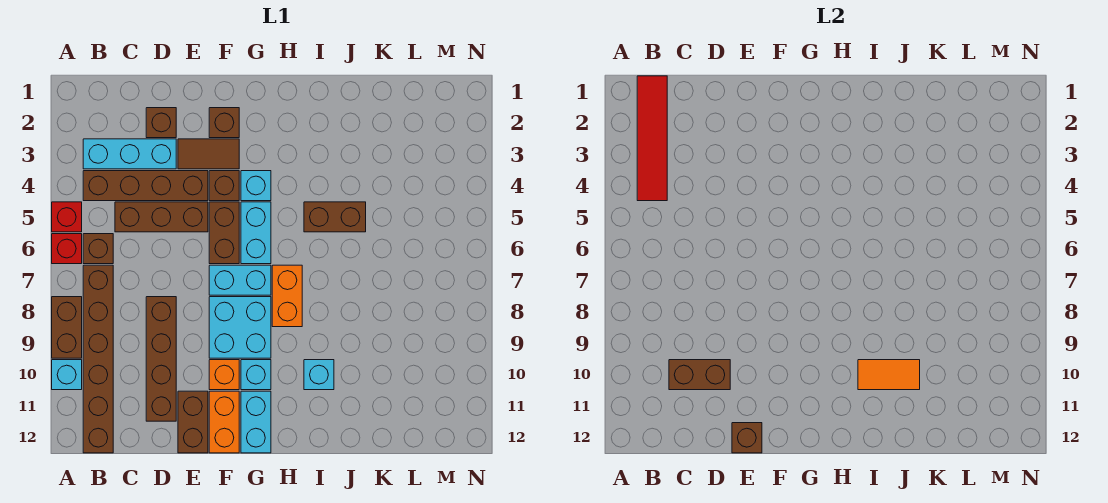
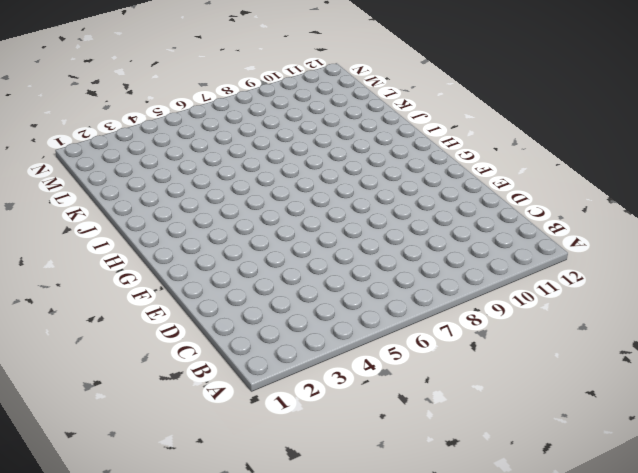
none -> red 1x1 brick [52,202,82,232]
none -> red 1x1 brick [52,234,82,264]
none -> brown 1x2 brick [52,297,82,358]
none -> cyan 1x1 brick [52,360,82,390]

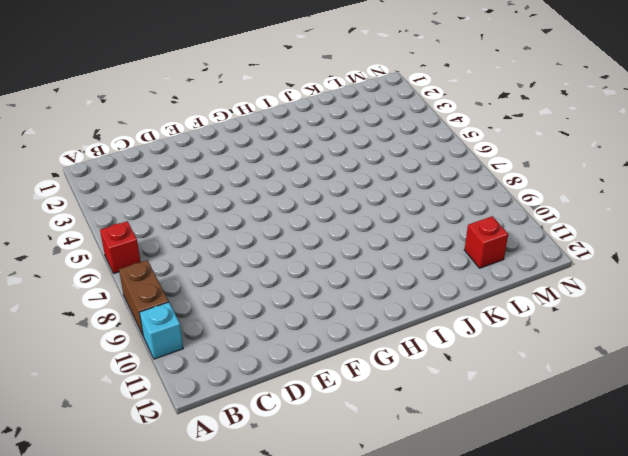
red 1x1 brick [464,216,508,268] -> red 1x1 brick moved to [52,202,82,232]
none -> cyan 1x3 brick [83,139,176,169]
none -> brown 1x4 brick [83,171,208,201]
none -> brown 1x1 brick [83,234,113,264]
none -> brown 1x6 brick [83,265,113,453]

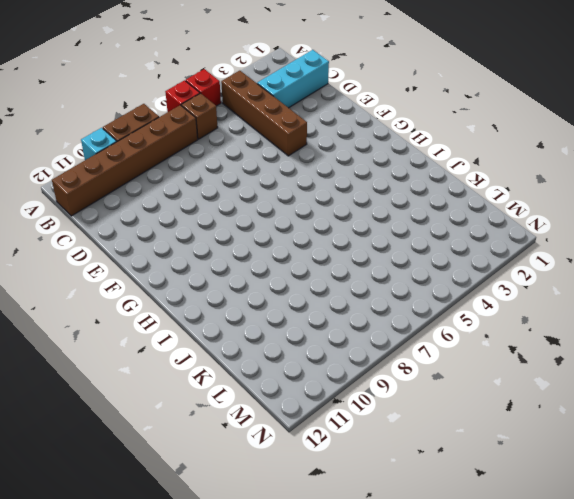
cyan 1x3 brick [257,50,329,108] -> cyan 1x3 brick turned to [83,139,176,169]
none -> brown 1x3 brick [115,202,208,232]
none -> brown 1x1 brick [146,108,176,138]
none -> brown 1x4 brick [146,297,176,421]
none -> brown 1x2 tile [178,139,239,169]

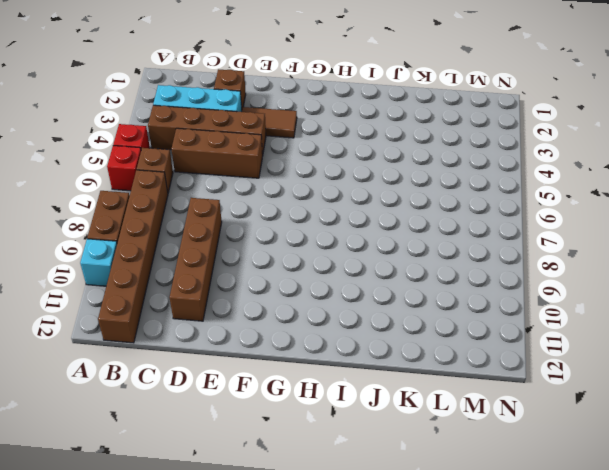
none -> brown 1x2 brick [178,391,208,453]
none -> brown 1x1 brick [209,108,239,138]
none -> brown 1x1 brick [209,171,239,201]
none -> brown 1x2 brick [209,202,239,264]

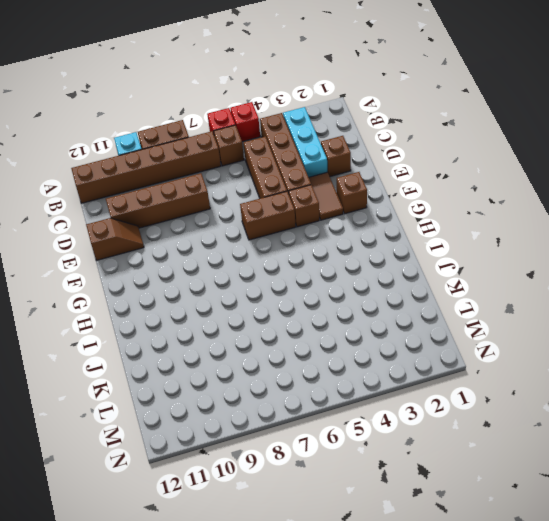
brown 1x2 slope [86,218,144,260] -> brown 1x2 brick [178,391,208,453]
none -> cyan 1x2 brick [209,265,271,295]
none -> cyan 2x2 brick [209,297,271,358]
none -> orange 1x1 brick [209,360,239,390]
none -> orange 1x2 brick [209,391,239,453]

